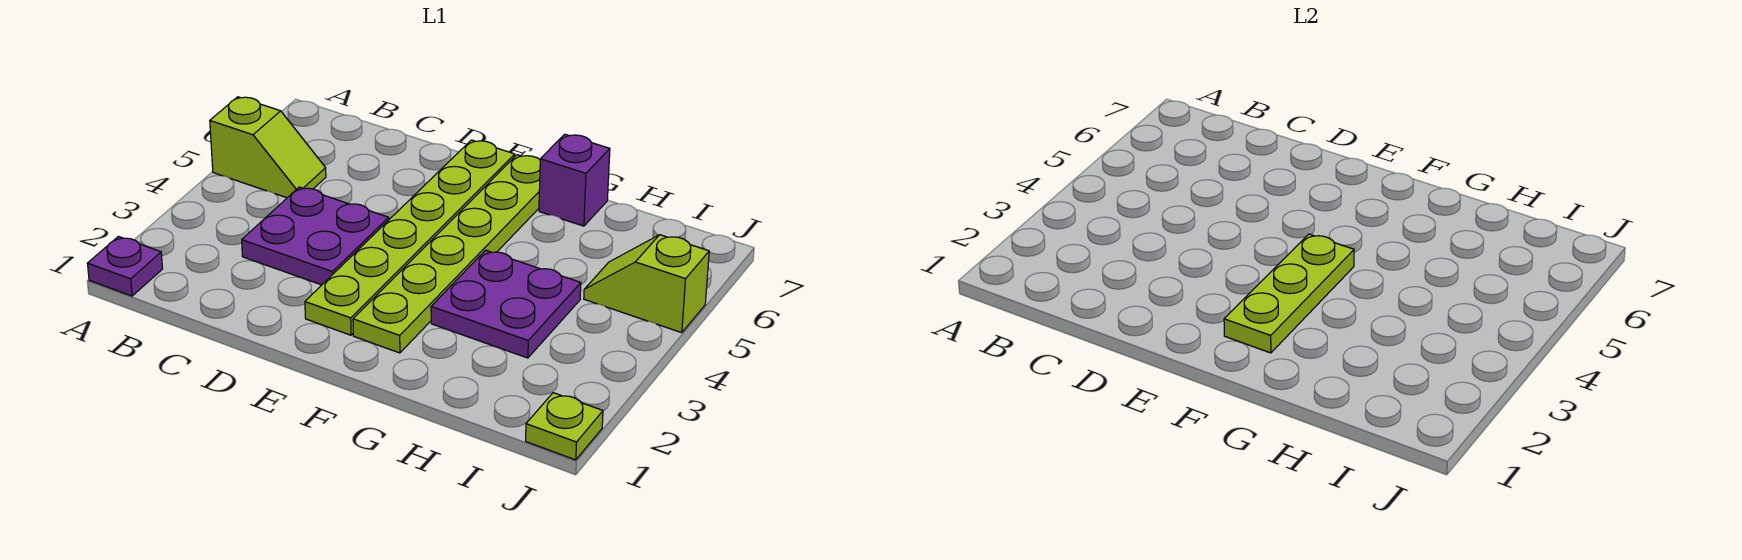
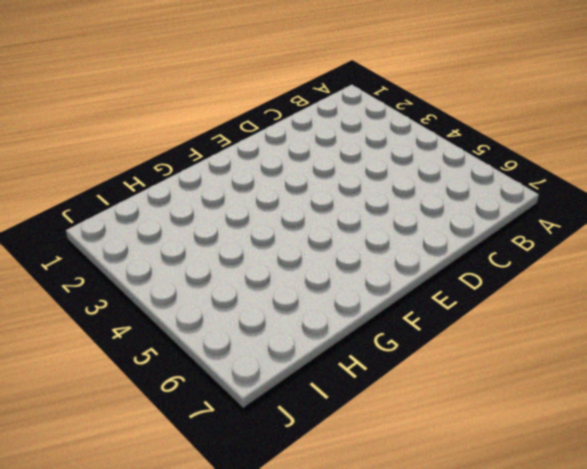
none -> purple 1x1 plate [87,237,163,296]
none -> lime 1x2 slope [210,97,326,198]

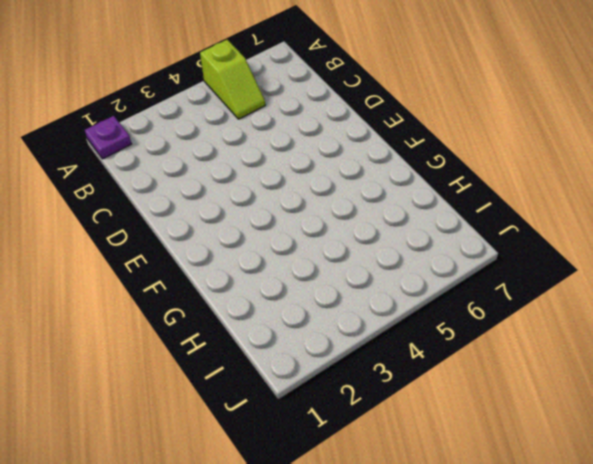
none -> purple 2x2 plate [242,187,389,285]
none -> lime 1x6 plate [305,140,515,335]

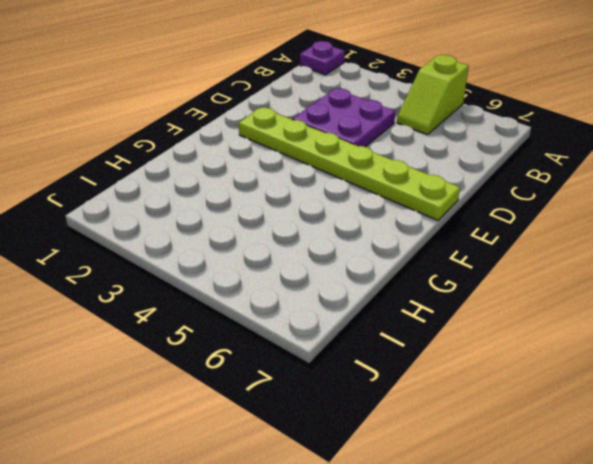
none -> lime 1x6 plate [353,155,540,353]
none -> purple 2x2 plate [431,250,581,358]

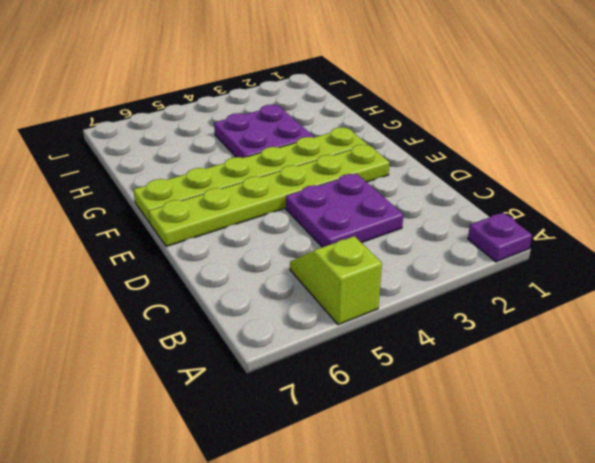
none -> purple 1x1 brick [539,134,610,226]
none -> lime 1x2 slope [584,235,709,333]

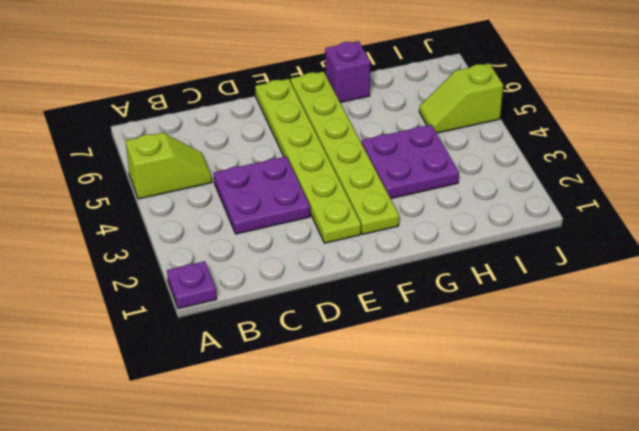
none -> lime 1x1 plate [526,393,603,460]
none -> lime 1x3 plate [1224,234,1354,353]

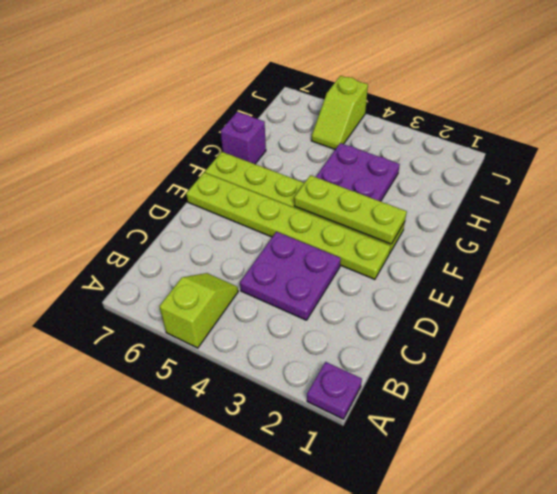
none -> lime 1x1 plate [526,393,603,460]

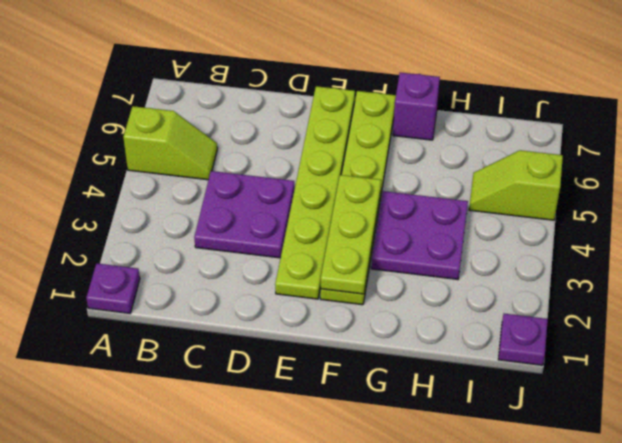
purple 1x1 plate [498,314,548,365] -> lime 1x1 plate [526,393,603,460]

